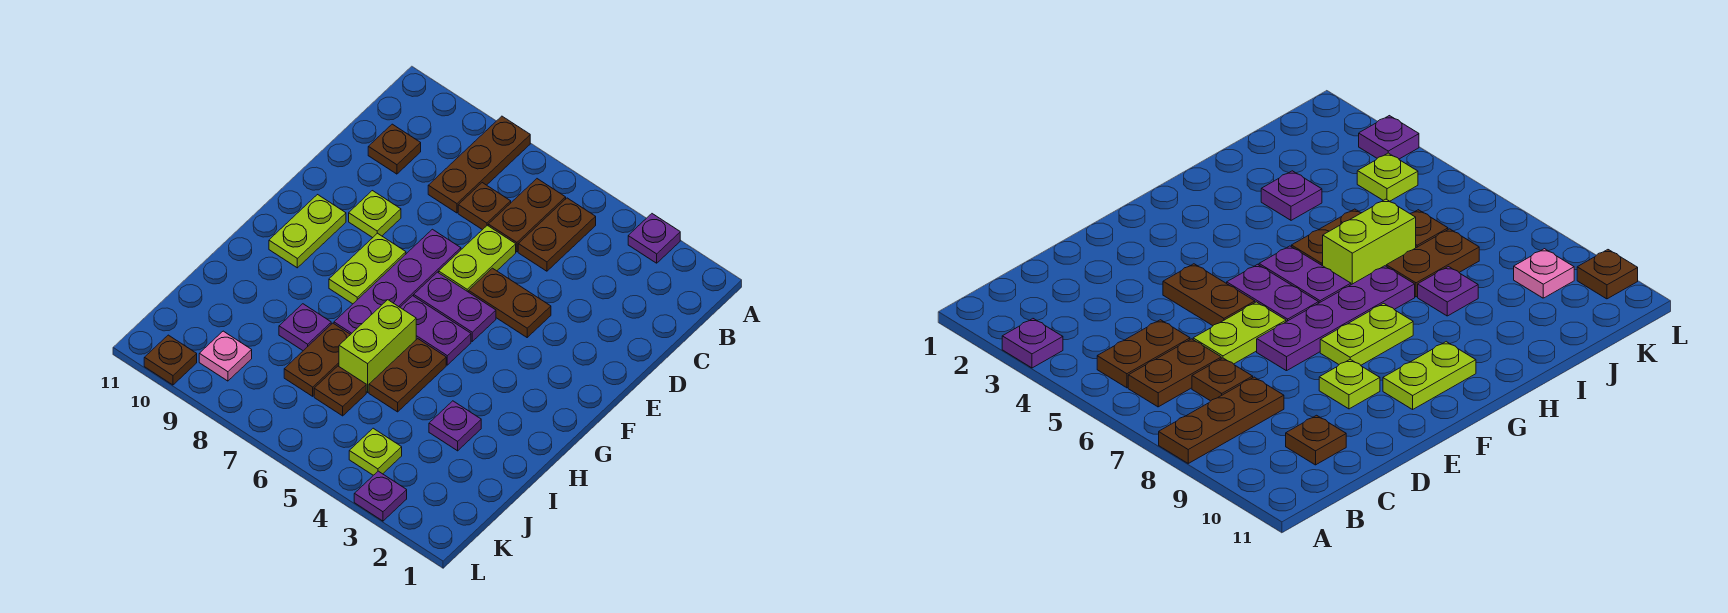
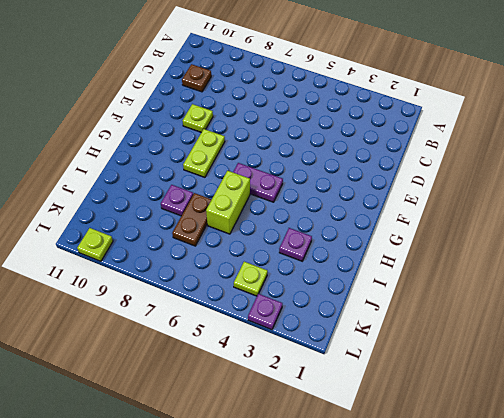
lime 1x1 plate [77,228,113,261] -> brown 1x1 plate [144,335,197,385]
none -> purple 1x1 plate [628,214,680,263]
none -> brown 1x3 plate [428,116,530,213]
none -> brown 1x2 plate [518,198,596,271]

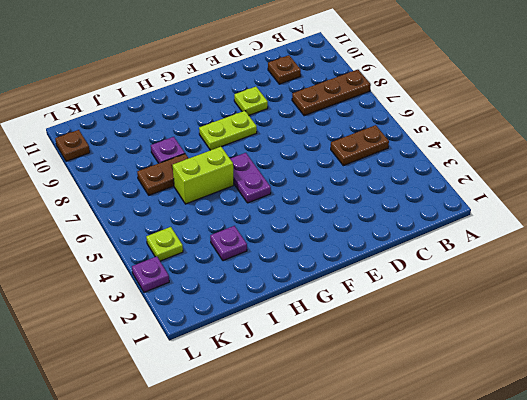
none -> purple 1x1 plate [628,214,680,263]
none -> brown 1x2 plate [488,179,566,252]
none -> brown 1x1 plate [458,183,511,230]

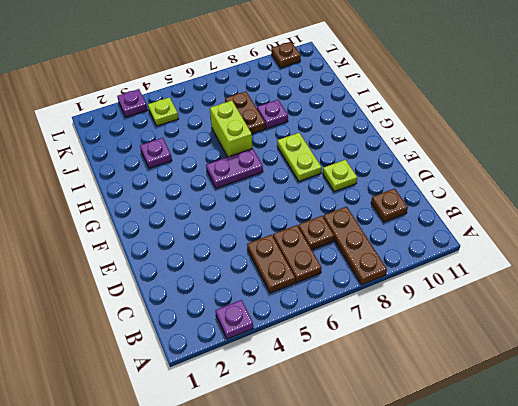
none -> lime 1x2 plate [439,225,516,292]
none -> brown 1x2 plate [469,268,551,337]
none -> purple 1x4 plate [334,229,461,334]

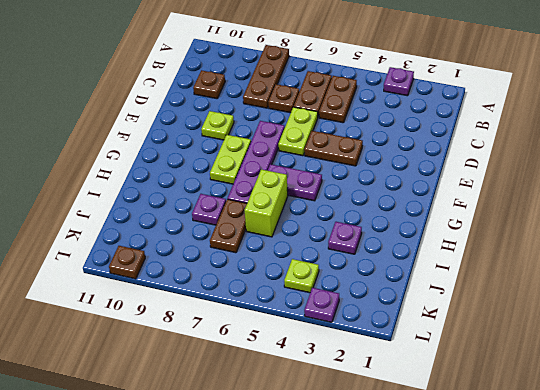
none -> purple 1x2 plate [414,272,496,341]
none -> lime 1x2 plate [269,195,346,268]
none -> brown 1x2 plate [369,339,446,412]

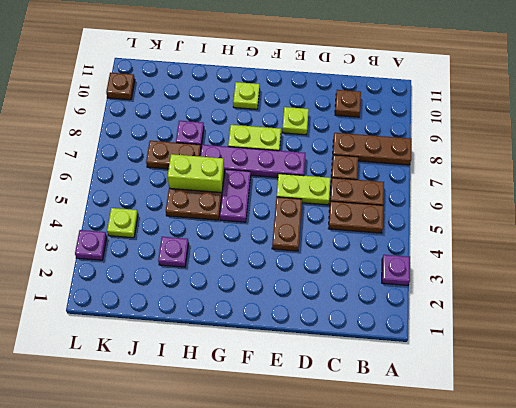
lime 1x1 plate [233,82,260,109] -> lime 1x2 plate [269,195,346,268]
none -> purple 1x2 plate [414,272,496,341]
none -> brown 1x1 plate [314,366,366,416]
none -> pink 1x1 plate [199,331,252,381]

